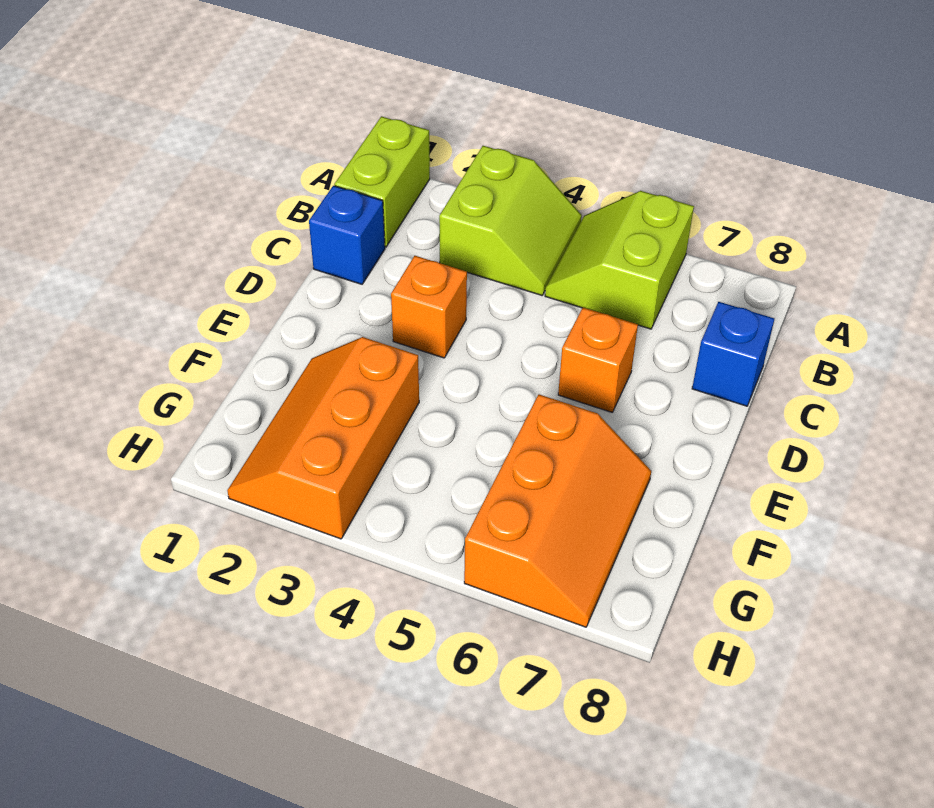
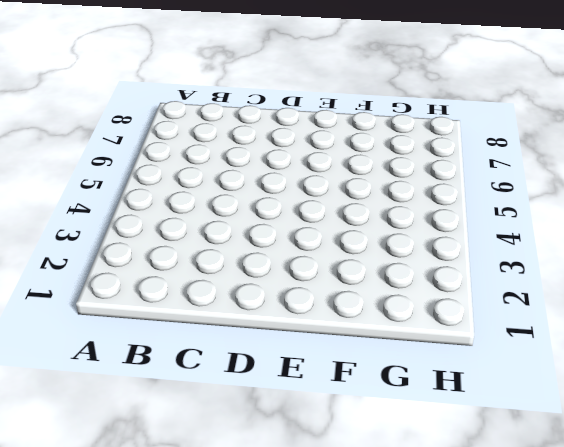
none -> lime 1x2 brick [334,116,430,247]
none -> lime 2x2 slope [439,146,582,295]

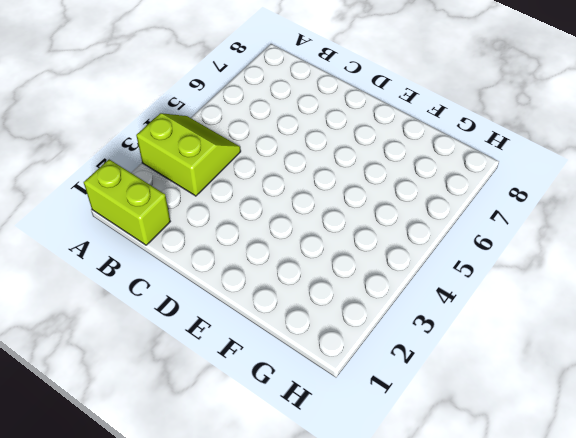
none -> lime 2x2 slope [545,191,694,329]
none -> blue 1x1 brick [309,186,385,284]

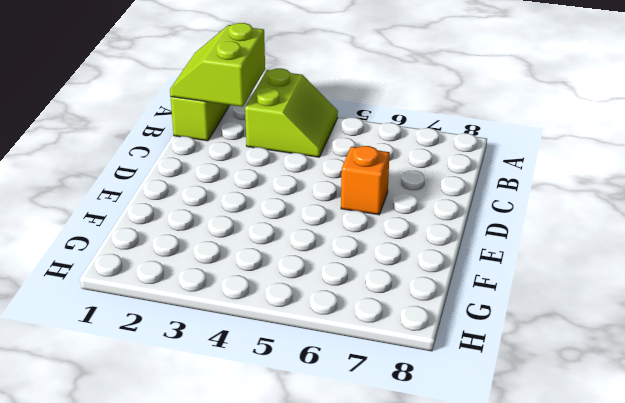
lime 2x2 slope [170,23,265,107] -> lime 2x2 slope moved to [545,191,694,329]
none -> blue 1x1 brick [309,186,385,284]
none -> blue 1x1 brick [692,302,774,406]

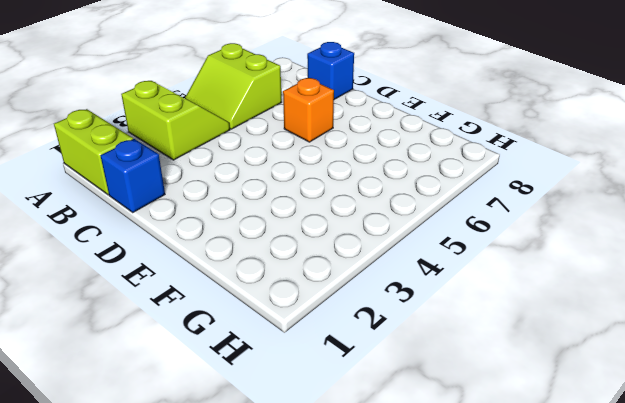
none -> orange 1x1 brick [391,256,467,358]
none -> orange 2x3 slope [227,337,419,539]

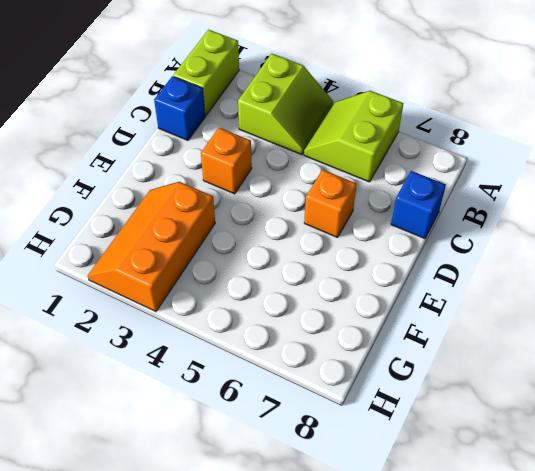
none -> orange 2x3 slope [464,394,651,627]

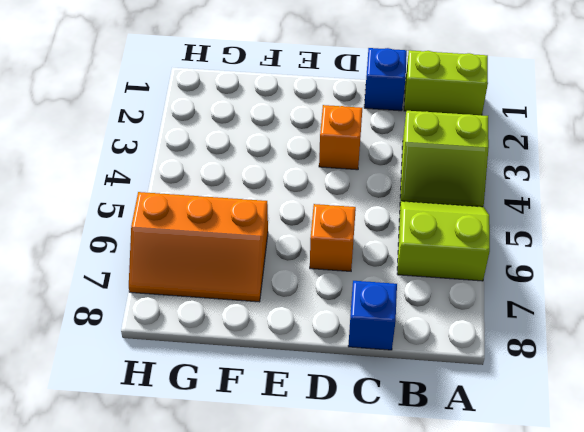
none -> orange 2x3 slope [227,337,419,539]

